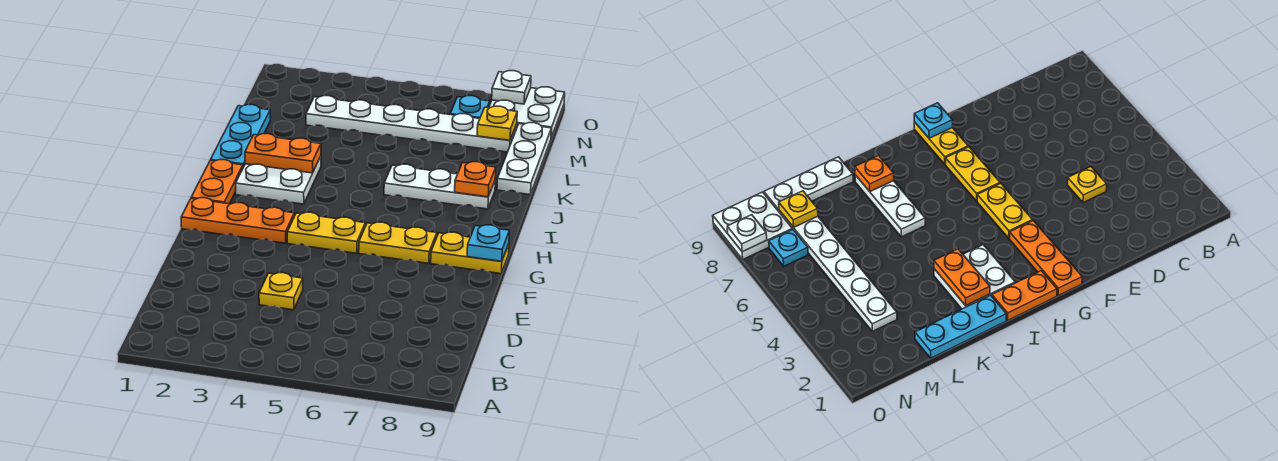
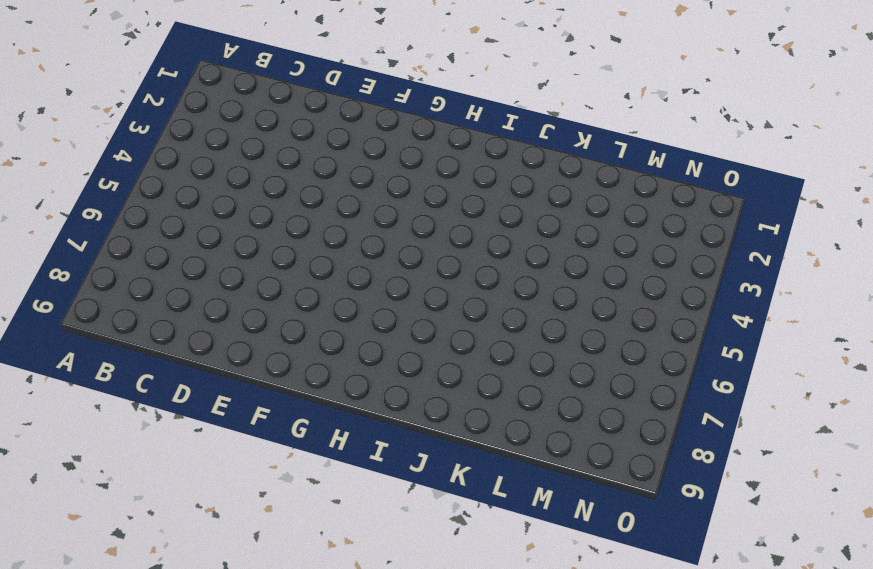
none -> yellow 1x1 plate [259,273,303,310]
none -> orange 1x3 plate [181,198,294,243]
none -> yellow 1x2 plate [287,212,365,253]

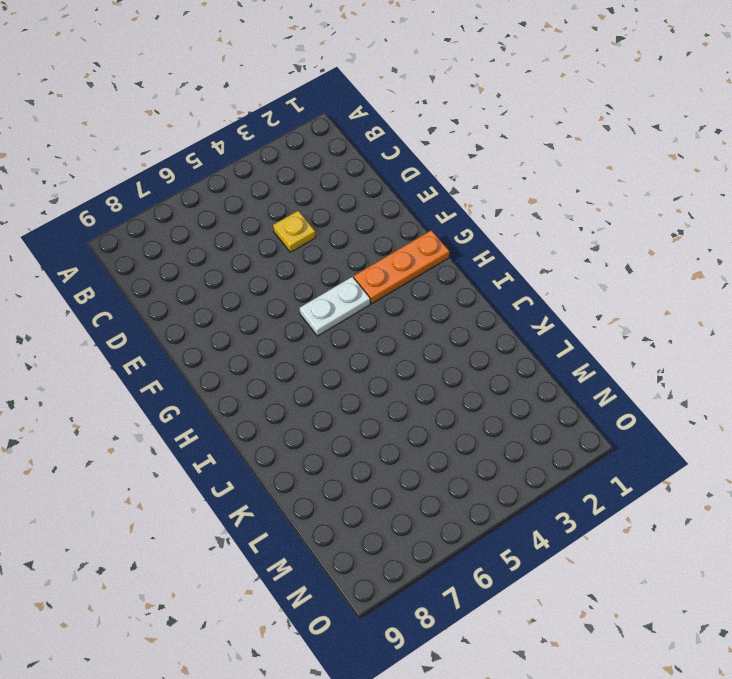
white 1x2 plate [300,277,370,336] -> yellow 1x2 plate [287,212,365,253]
none -> yellow 1x2 plate [359,222,437,263]
none -> yellow 1x2 plate [431,232,509,274]
none -> orange 1x2 plate [191,160,243,204]

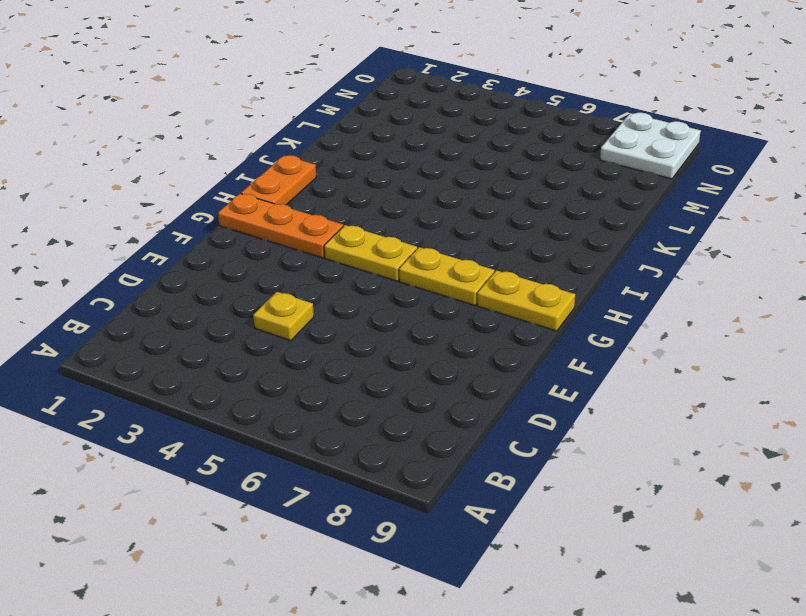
none -> white 2x2 plate [236,156,321,204]
none -> cyan 1x3 plate [211,105,270,167]
none -> white 1x3 plate [384,164,495,209]

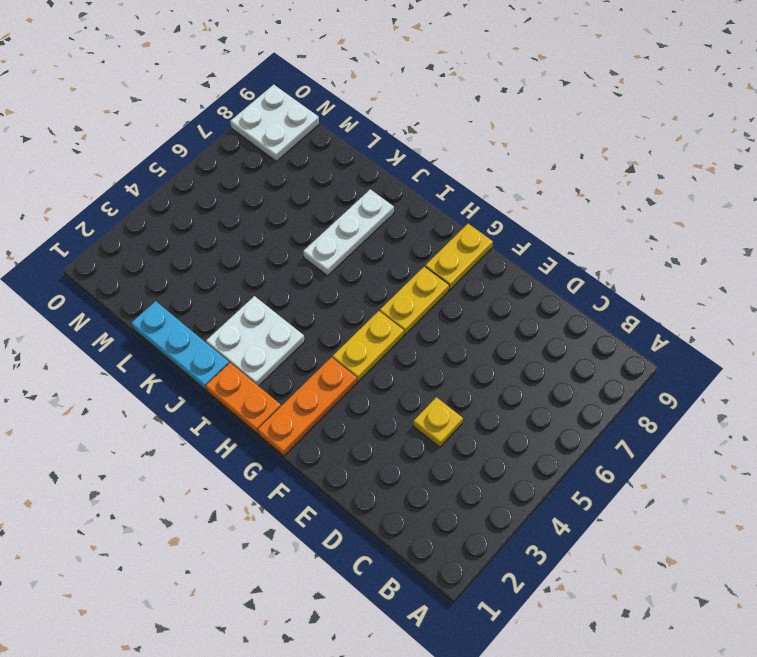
none -> white 1x3 plate [497,123,551,195]
none -> white 1x6 plate [306,96,517,152]
none -> cyan 1x1 plate [450,96,490,118]

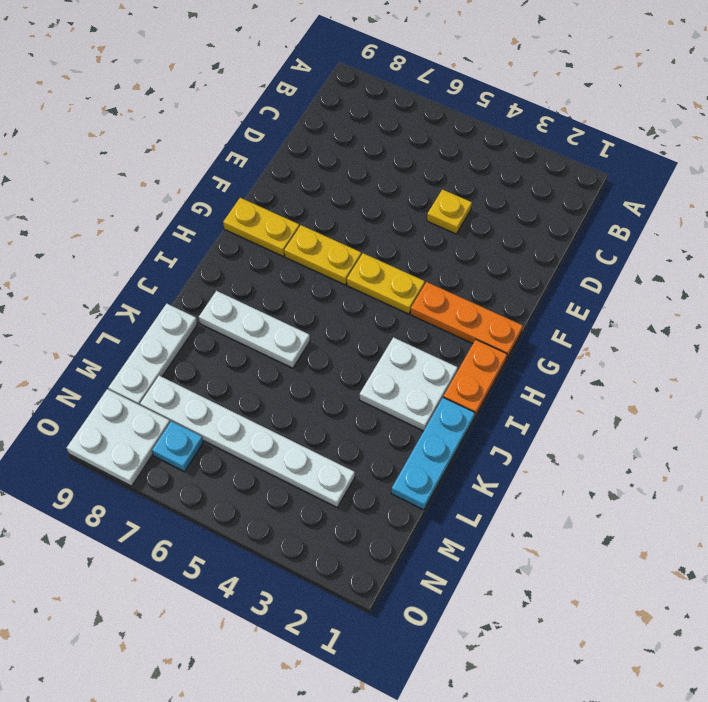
none -> cyan 1x1 plate [467,225,509,261]
none -> orange 1x2 plate [245,134,321,173]
none -> orange 1x1 plate [455,162,496,197]

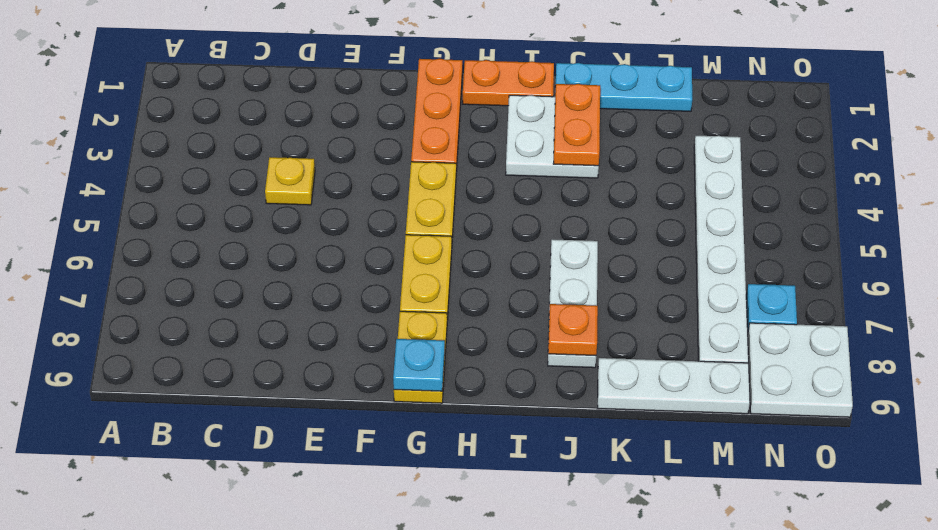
none -> yellow 1x1 plate [477,106,517,140]
none -> white 1x1 plate [492,71,531,104]

